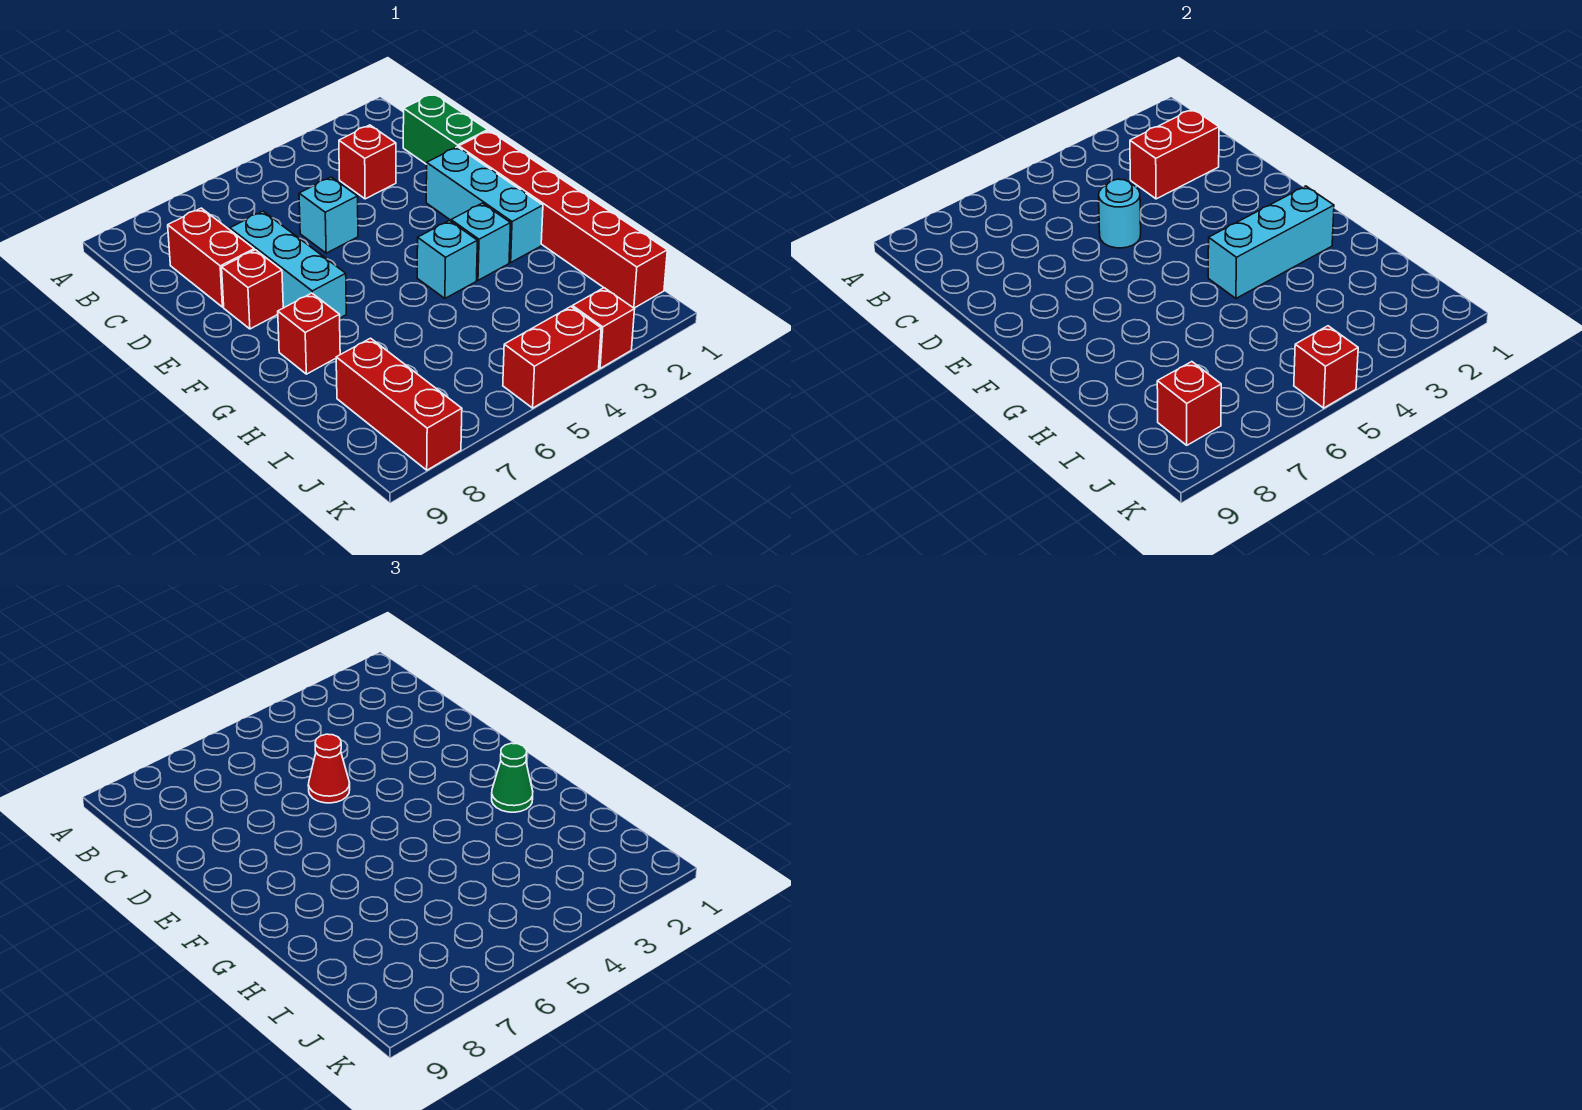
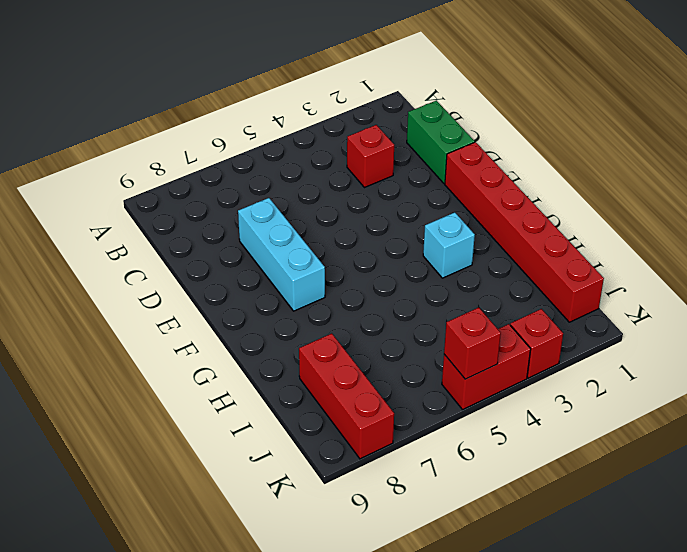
none -> red 1x2 brick [168,208,254,307]
none -> cyan 1x1 brick [299,177,358,253]
none -> cyan 1x3 brick [426,147,543,262]

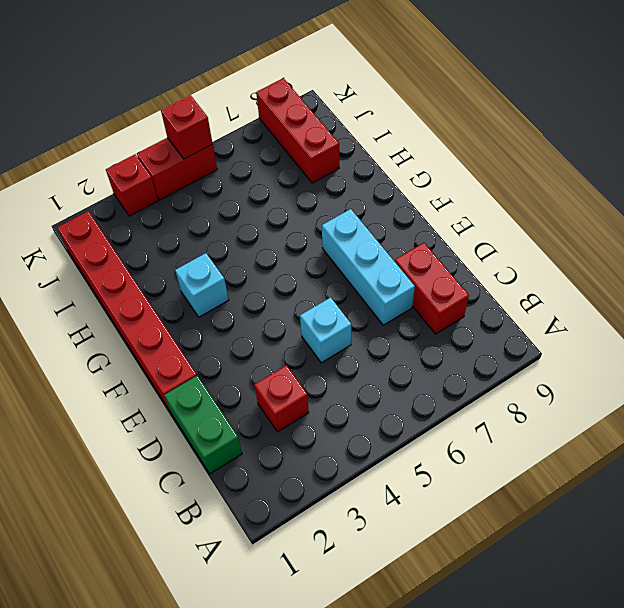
none -> cyan 1x3 brick [426,147,543,262]
none -> red 1x1 brick [222,250,283,329]
none -> cyan 1x1 brick [417,221,477,298]

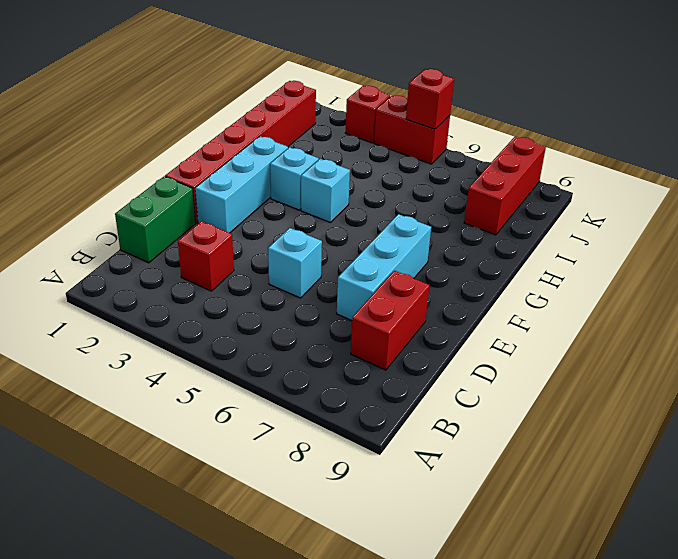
none -> red 1x1 brick [222,250,283,329]
none -> red 1x1 brick [278,293,340,374]
none -> red 1x2 brick [1130,109,1219,199]

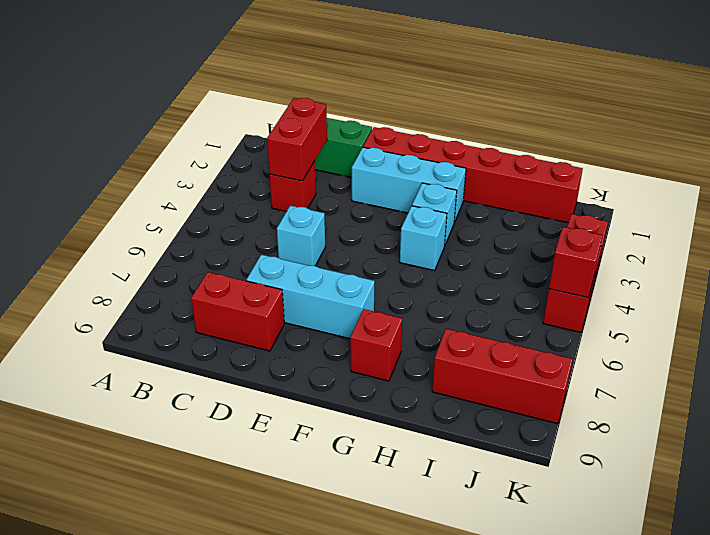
none -> red 1x1 brick [222,250,283,329]
none -> cyan 1x1 round brick [1099,179,1141,248]
none -> cyan 1x3 brick [1208,186,1334,298]

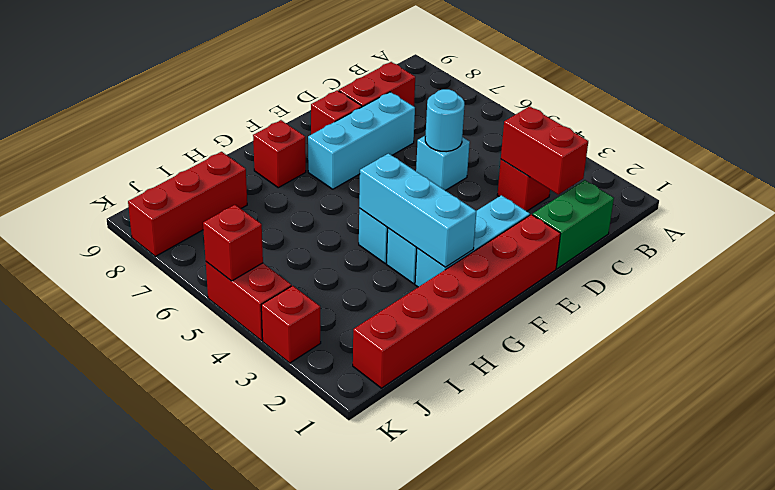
none -> red 1x1 brick [1157,362,1221,445]
none -> red 1x1 cone [308,734,350,803]
none -> green 1x1 cone [492,743,533,812]

